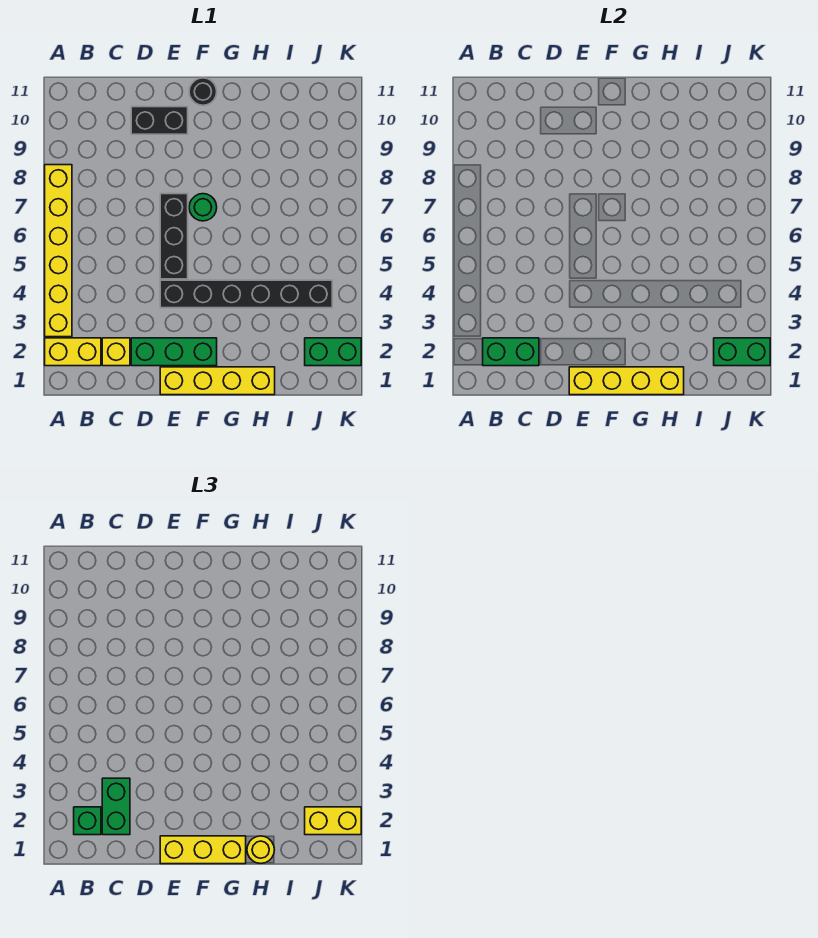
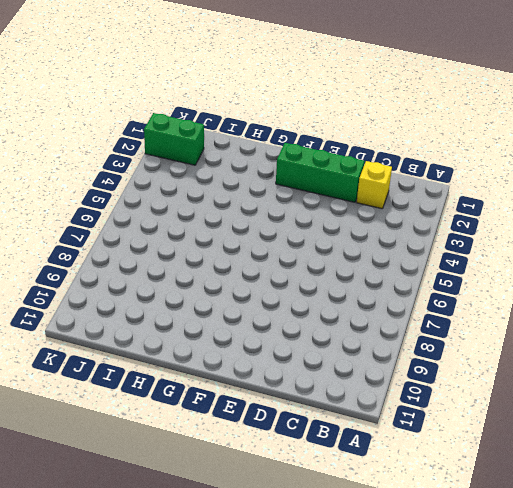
none -> yellow 1x2 brick [45,338,101,366]
none -> yellow 1x6 brick [45,165,72,337]
none -> black 1x2 brick [131,107,188,134]

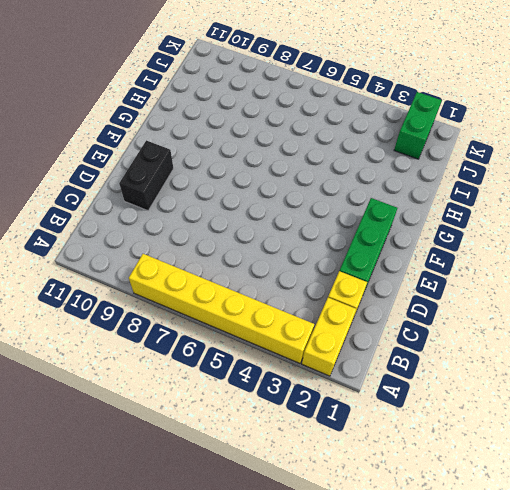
none -> yellow 1x4 brick [160,367,275,395]
none -> black 1x6 brick [160,280,332,308]
none -> black 1x3 brick [160,194,188,279]

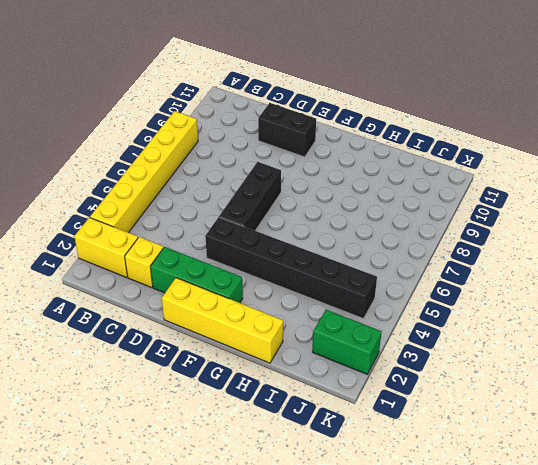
none -> green 1x1 round brick [189,194,217,221]
none -> black 1x1 round brick [189,78,217,105]
none -> green 1x2 brick [483,338,539,366]

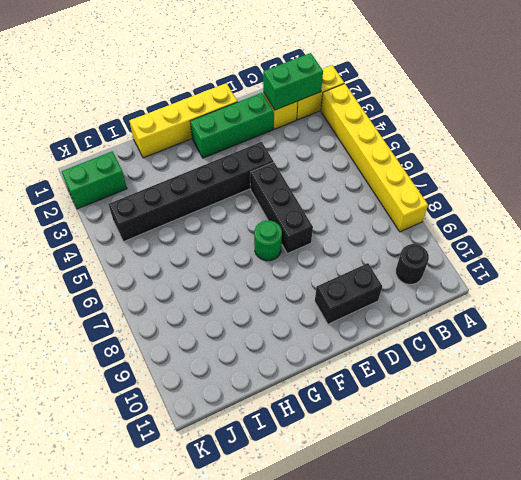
black 1x1 round brick [396,244,429,284] -> black 1x1 round brick moved to [189,78,217,105]
none -> yellow 1x4 brick [569,367,684,395]
none -> green 1x2 brick [714,338,770,366]
none -> green 1x1 brick [74,807,101,835]

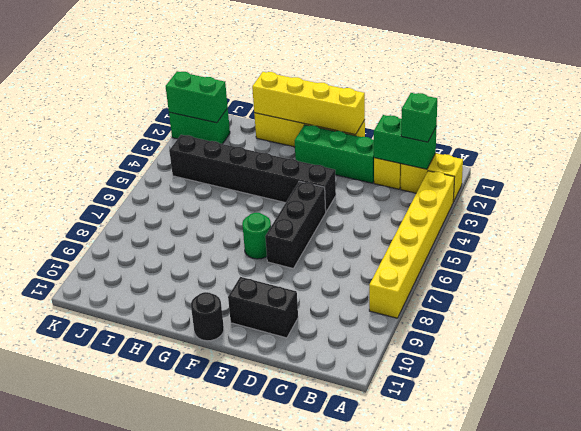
none -> green 1x2 brick [102,778,130,835]
none -> yellow 1x3 brick [160,836,246,864]
none -> yellow 1x1 round brick [247,836,274,863]

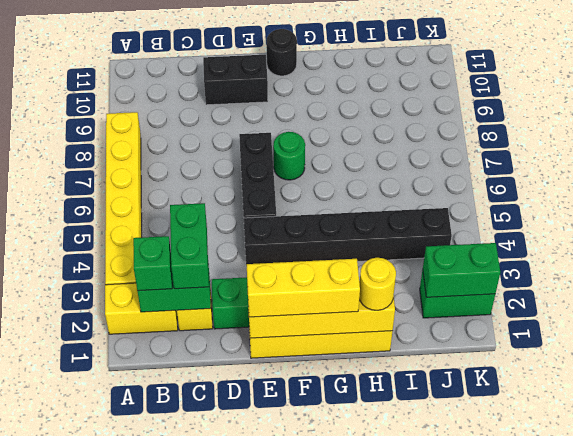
none -> yellow 1x2 brick [305,807,361,835]

